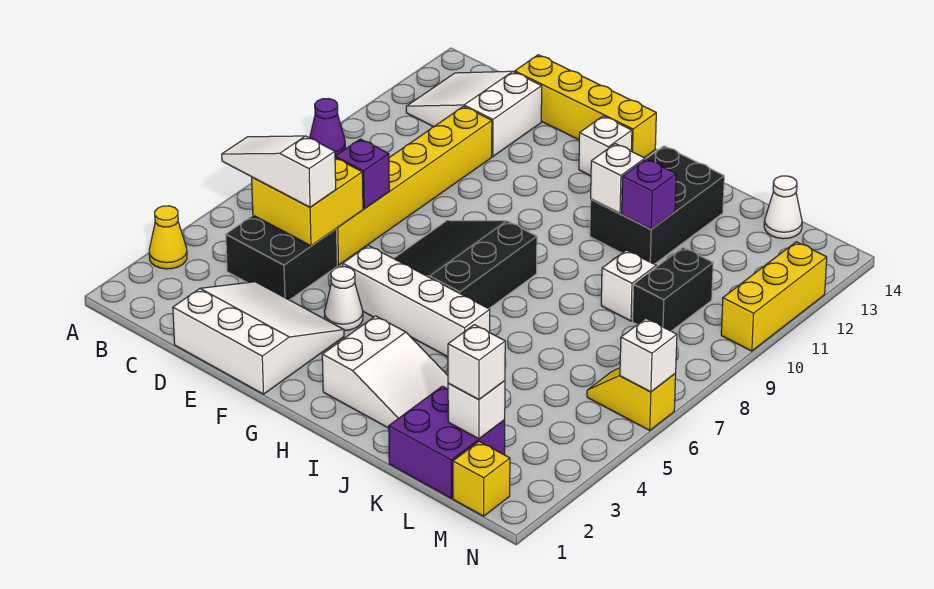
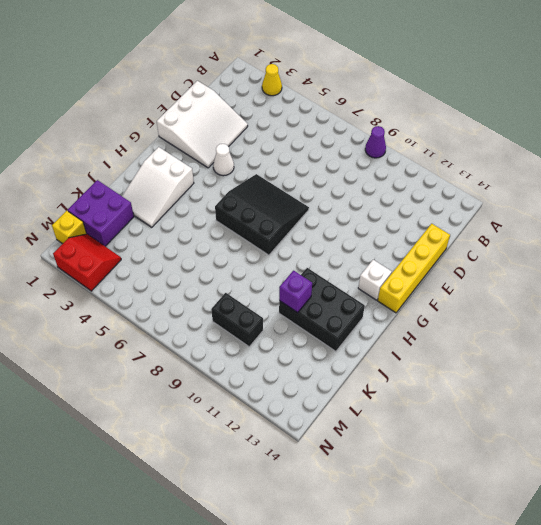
red 2x2 slope [53,234,121,291] -> none
none -> white 2x3 slope [406,71,542,157]
none -> black 2x2 brick [226,216,337,300]
none -> yellow 1x6 brick [336,106,492,265]

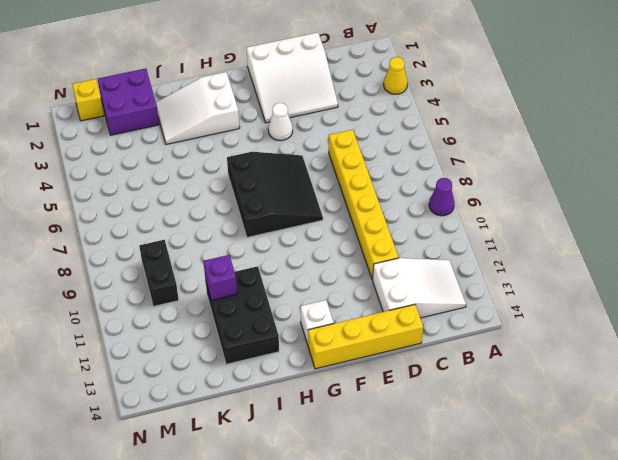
none -> black 2x2 brick [226,216,337,300]
none -> white 1x4 brick [343,245,490,357]
none -> white 1x1 brick [601,250,656,321]

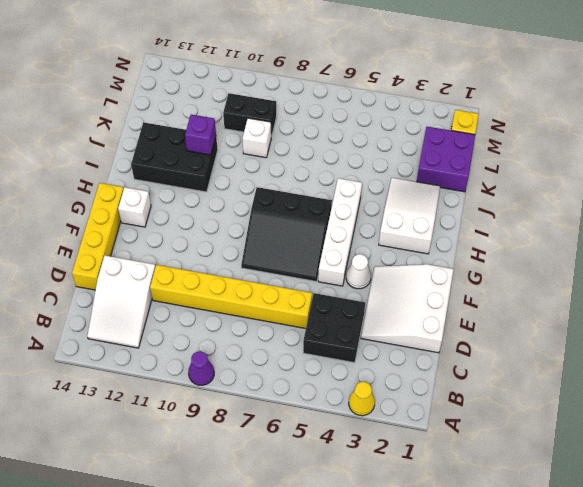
none -> white 1x1 cone [764,176,802,239]
none -> yellow 1x2 slope [587,368,676,430]
none -> yellow 1x3 brick [721,242,827,351]

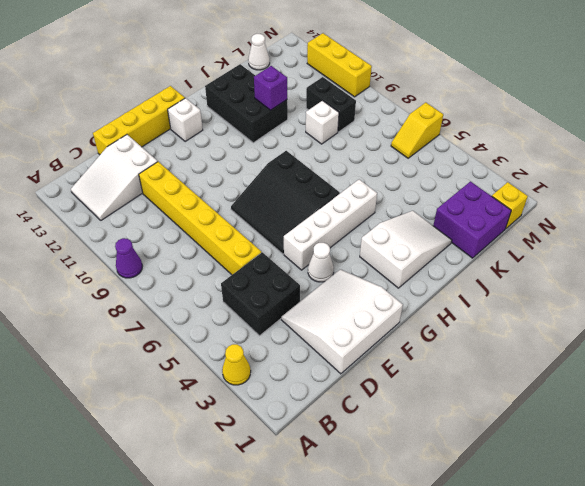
none -> yellow 2x2 brick [252,158,363,246]
none -> purple 1x1 brick [335,139,389,209]
none -> white 1x1 brick [591,144,645,213]

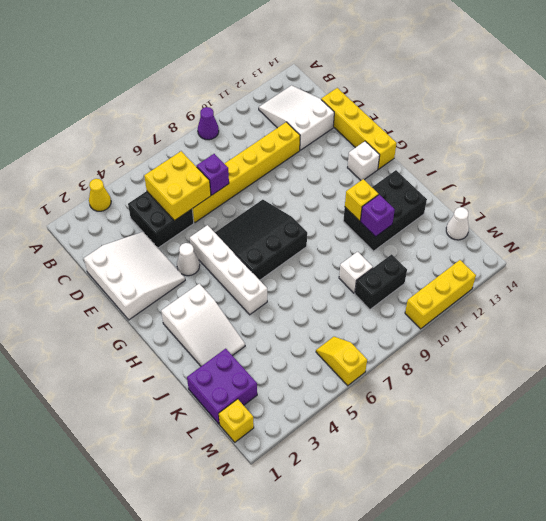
yellow 1x1 brick [345,179,378,221] -> white 1x1 brick [591,144,645,213]
none -> white 1x1 brick [448,381,505,439]
none -> white 1x1 brick [620,319,677,392]
none -> white 1x3 slope [222,136,336,207]

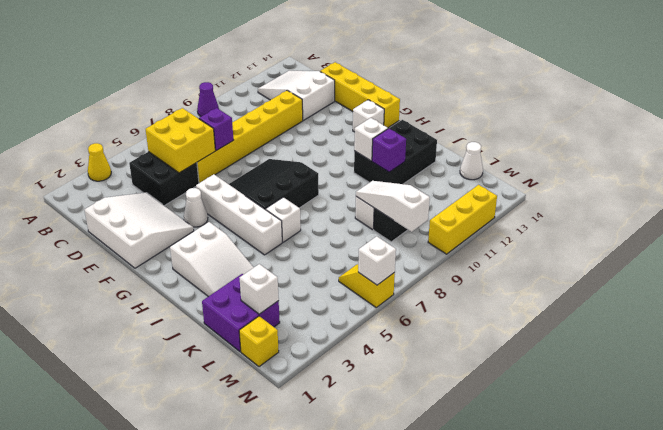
white 1x1 brick [266,197,301,242] -> white 1x1 brick moved to [448,325,505,399]
white 1x3 slope [356,181,430,232] -> white 1x3 slope moved to [222,136,336,207]

